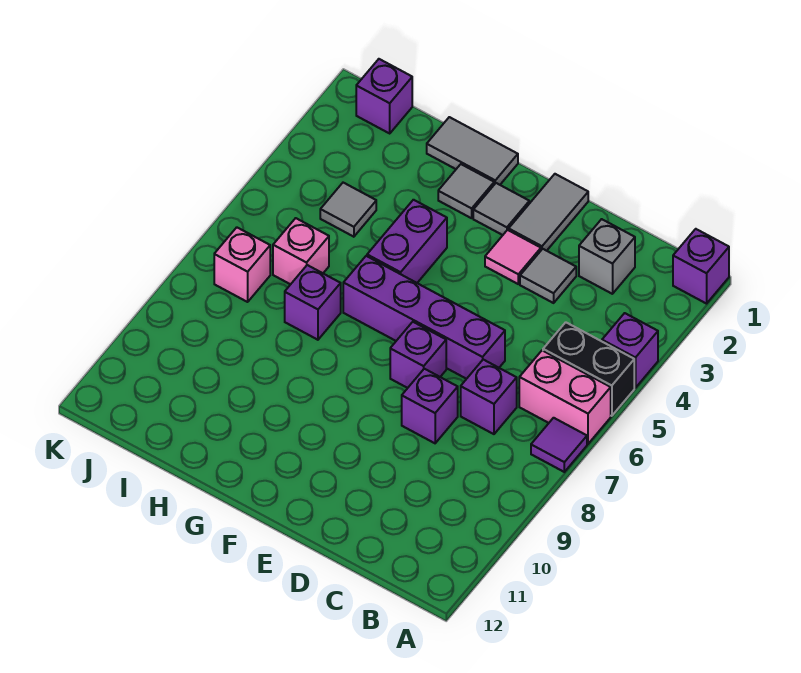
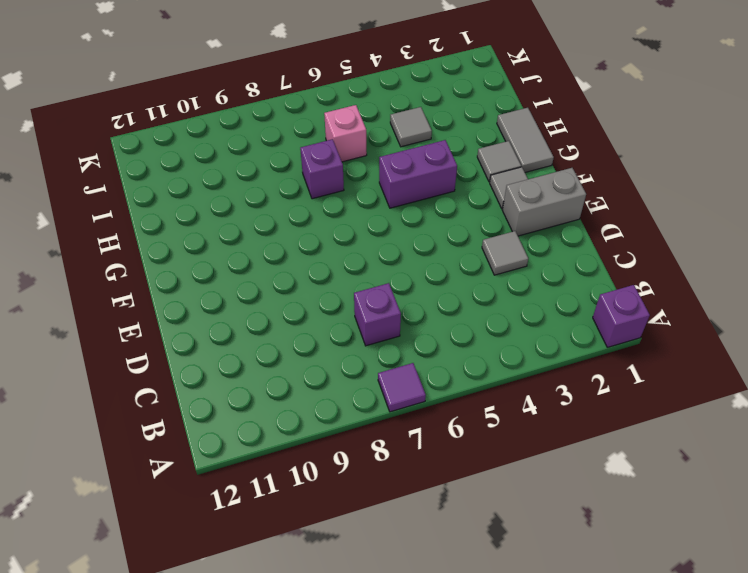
grey 1x2 brick [502,168,586,236] -> grey 1x2 tile [509,174,588,251]
none -> purple 1x1 brick [602,313,658,388]
none -> black 1x2 brick [543,322,634,416]
none -> pink 1x2 brick [519,350,611,444]

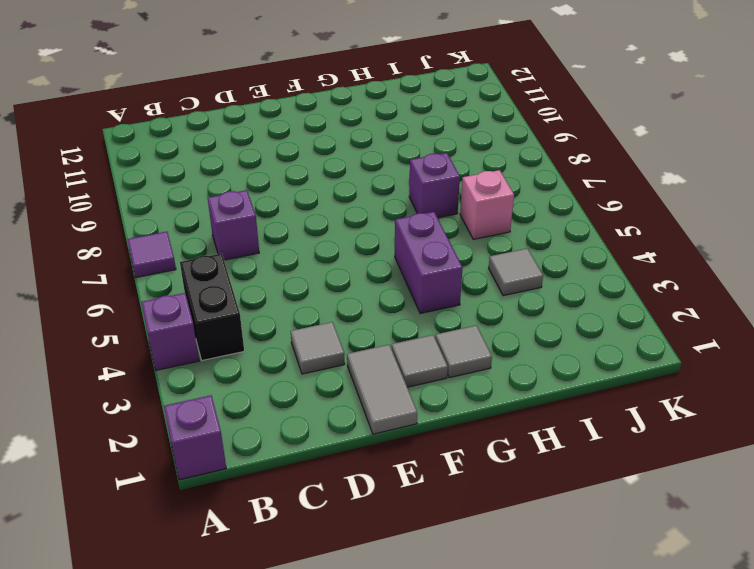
black 1x2 brick [180,254,244,360] -> black 1x2 brick turned to [543,322,634,416]
none -> pink 1x2 brick [519,350,611,444]
none -> grey 1x1 brick [579,219,635,294]
none -> purple 1x4 brick [343,256,505,379]

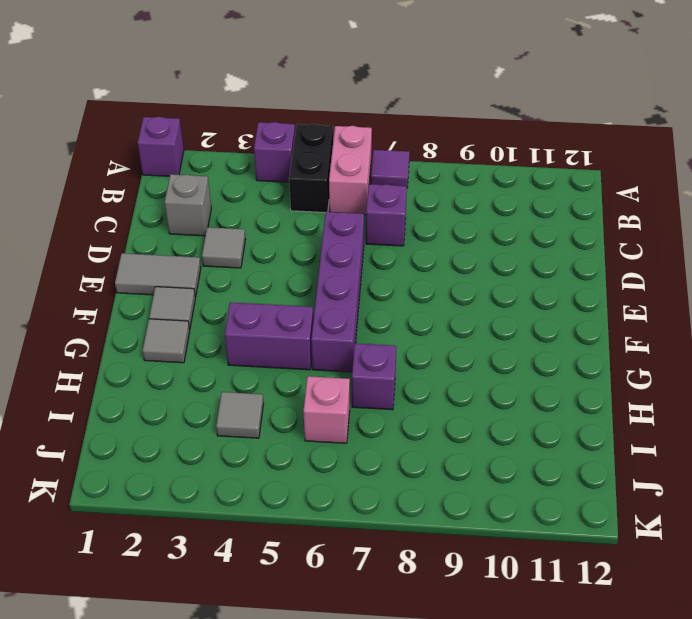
none -> purple 1x1 brick [402,369,458,443]
none -> pink 1x1 tile [485,230,541,284]
none -> purple 1x1 brick [390,322,446,388]

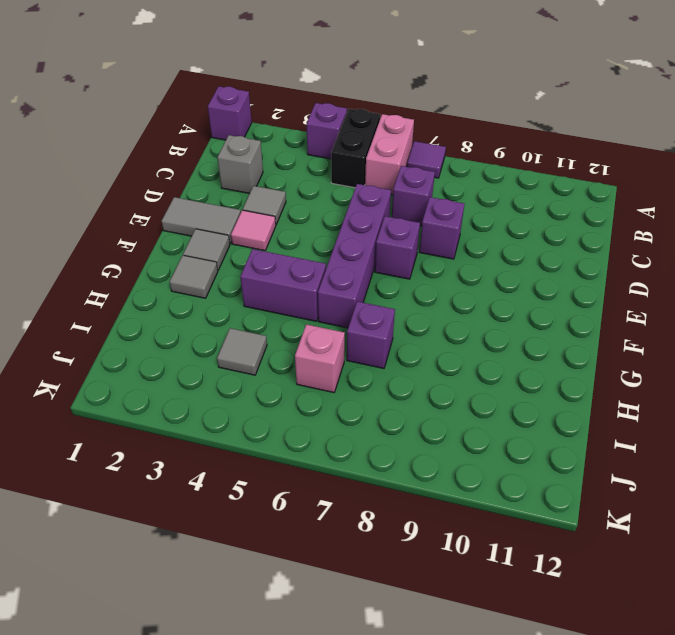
none -> grey 1x2 tile [427,117,518,185]
none -> purple 1x1 brick [356,59,412,133]
none -> pink 1x1 brick [214,227,270,302]

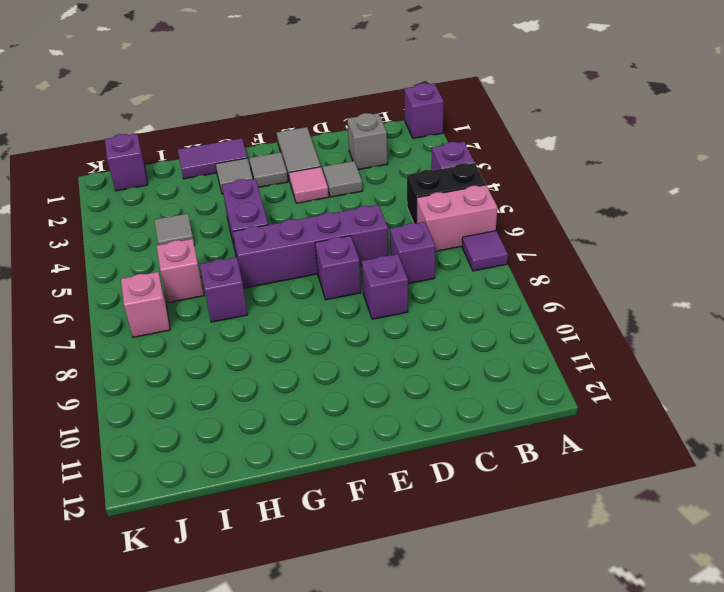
purple 1x2 tile [178,138,247,179] -> grey 1x2 tile [427,117,518,185]

